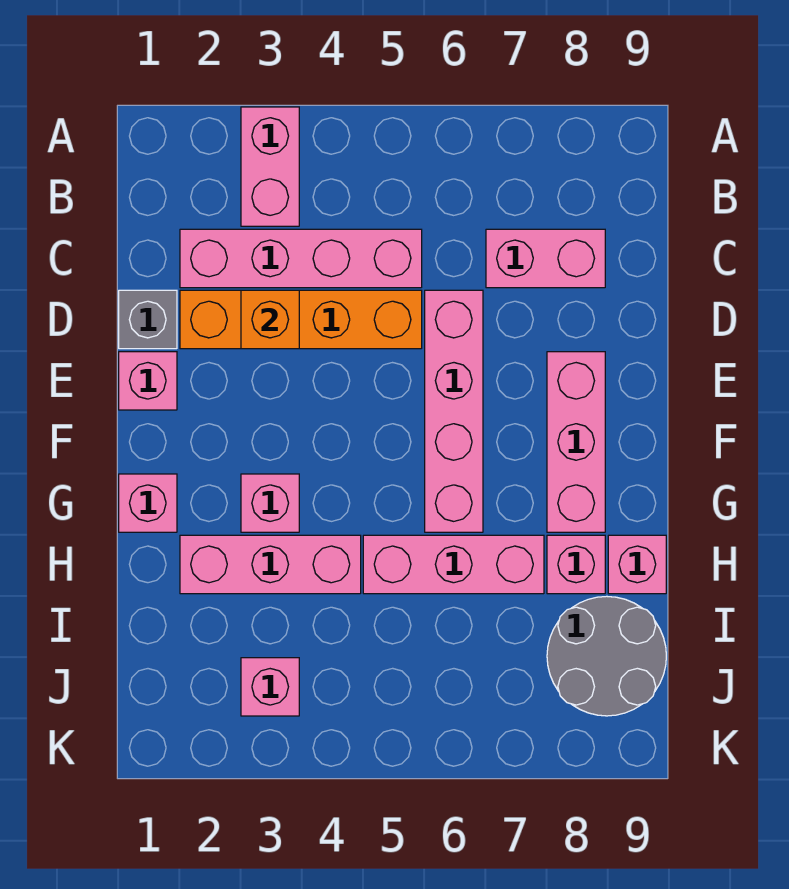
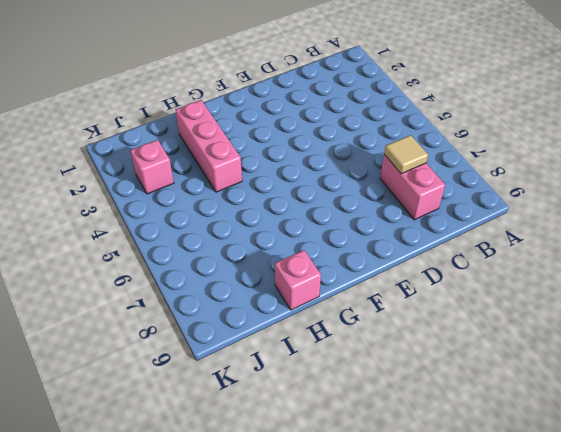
tan 1x1 tile [384,135,428,174] -> none
none -> pink 1x2 brick [241,107,299,226]
none -> pink 1x4 brick [180,229,422,288]
none -> grey 1x1 brick [119,290,177,349]

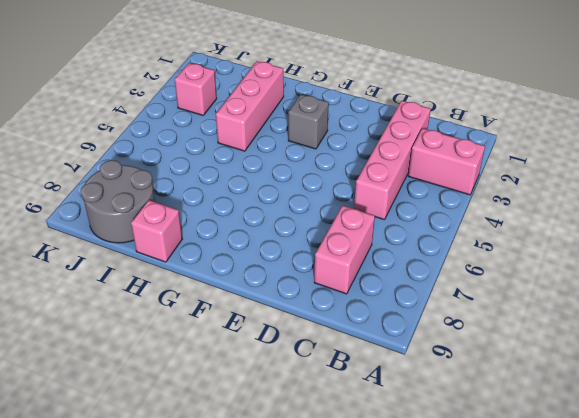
grey 1x1 brick [288,94,329,149] -> grey 1x1 brick moved to [119,290,177,349]
none -> orange 1x4 brick [180,290,422,349]
none -> pink 1x4 brick [425,290,483,532]
none -> pink 1x1 brick [119,352,177,410]

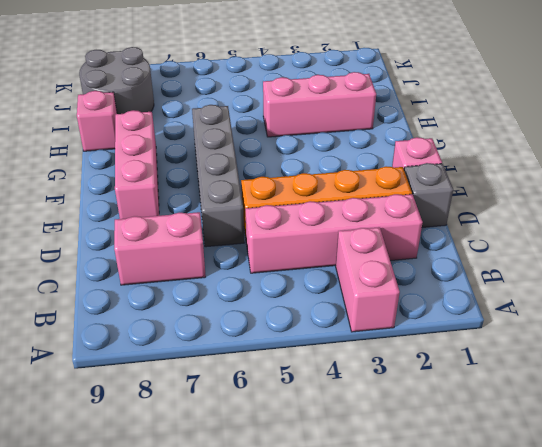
grey 1x4 brick [192,105,244,247] -> pink 1x4 brick [425,290,483,532]
none -> pink 1x1 brick [119,474,177,532]
none -> pink 1x1 brick [241,474,299,532]
none -> pink 1x3 brick [363,535,544,594]

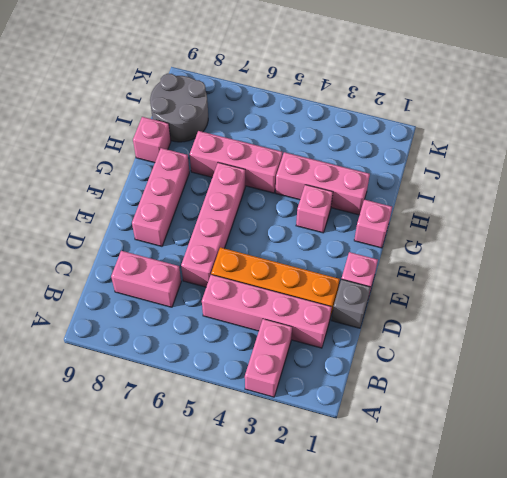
none -> pink 1x1 brick [547,535,605,594]
none -> pink 1x1 brick [241,658,299,716]
none -> orange 1x1 brick [241,290,299,349]

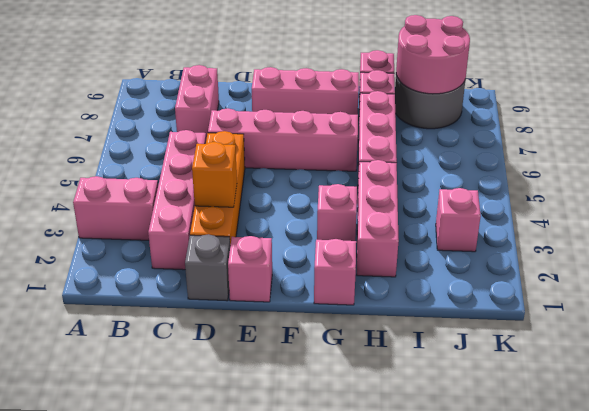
pink 2x2 round brick [396,15,470,94] -> none

